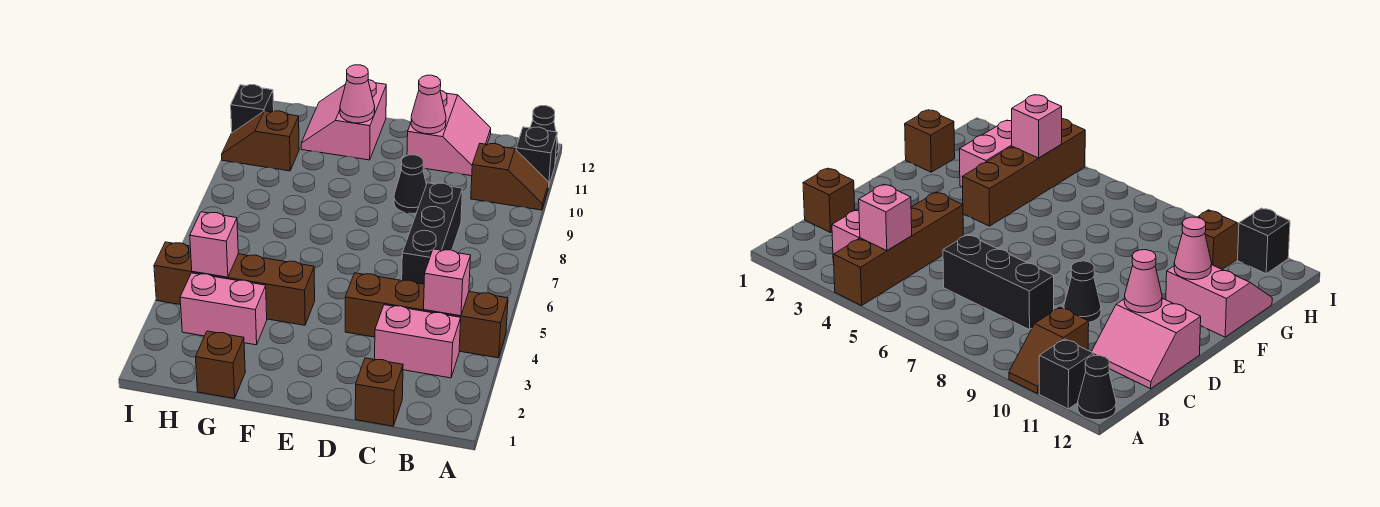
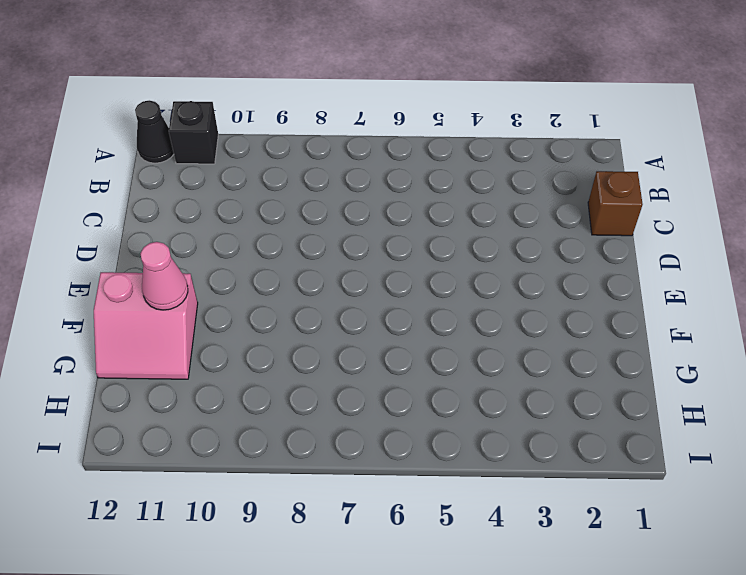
none -> brown 1x4 brick [345,273,508,358]
none -> brown 1x2 slope [471,144,549,210]
none -> pink 1x2 brick [375,305,461,378]

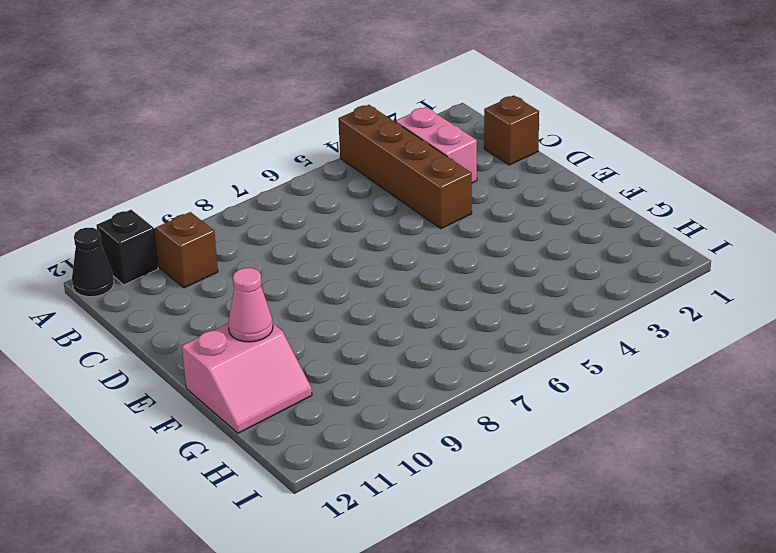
none -> black 1x3 brick [402,183,462,284]
none -> pink 2x2 slope [407,90,491,176]
none -> black 1x1 cone [394,155,427,214]

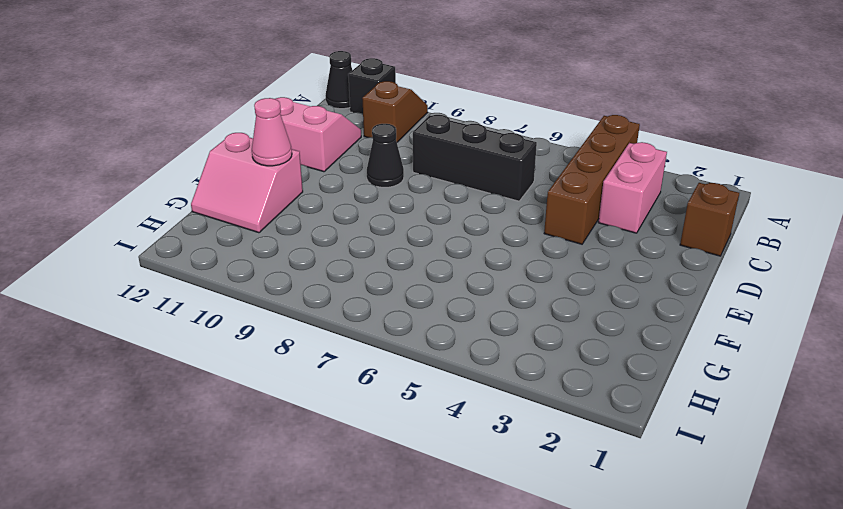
none -> brown 1x4 brick [154,242,315,325]
none -> brown 1x1 brick [196,331,245,399]
none -> pink 1x2 brick [180,273,267,345]

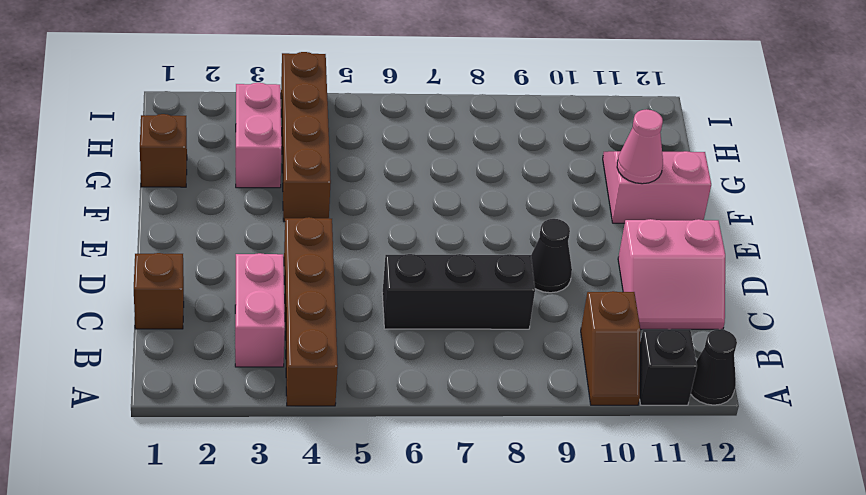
none -> brown 1x2 slope [222,111,299,171]
none -> black 1x1 brick [231,85,274,133]
none -> pink 1x1 brick [424,249,471,316]

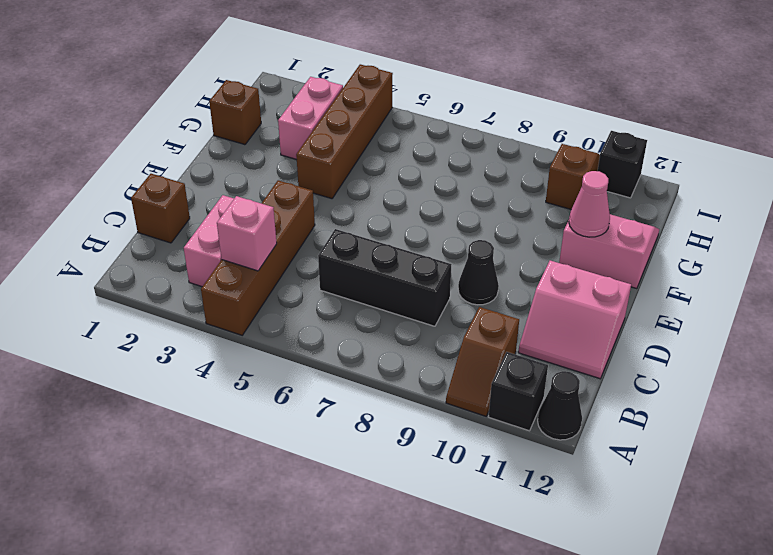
none -> pink 1x1 cone [411,75,446,134]
none -> pink 1x1 brick [190,212,238,277]

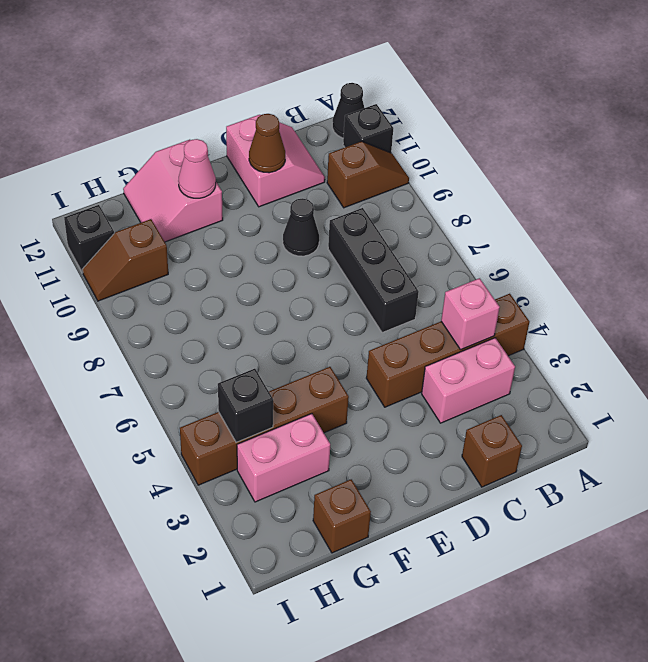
brown 1x1 cone [249,114,285,173] -> pink 1x1 cone [411,75,446,134]
black 1x1 brick [218,369,273,443] -> pink 1x1 brick [190,212,238,277]

